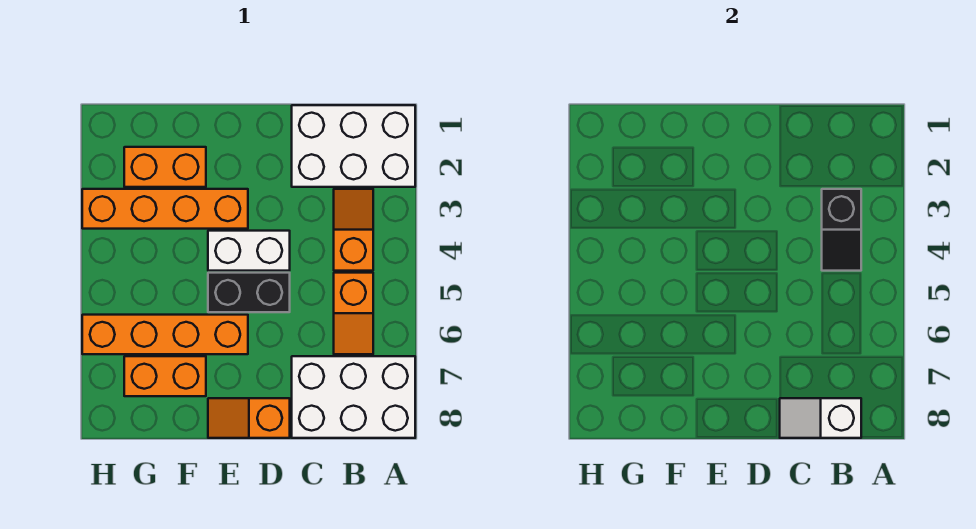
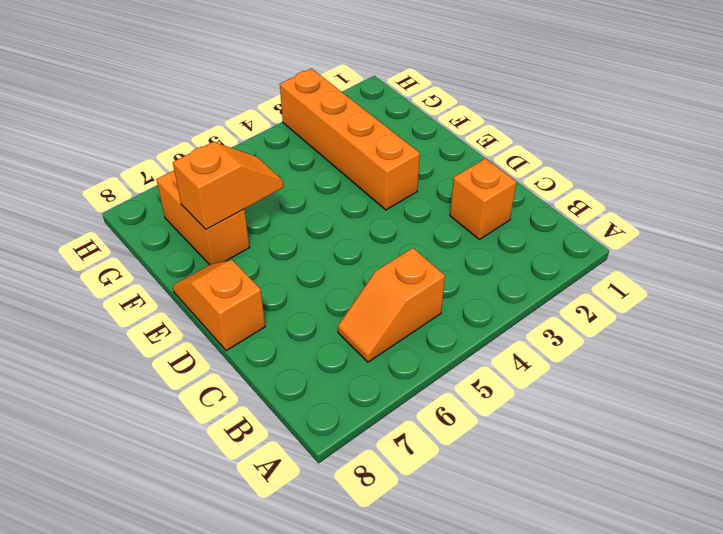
orange 1x1 brick [450,158,516,239] -> white 2x3 brick [292,105,415,187]
orange 1x2 slope [173,142,283,230] -> orange 1x2 slope moved to [334,189,373,271]
none -> white 2x3 brick [292,356,415,438]
none -> white 1x2 brick [208,231,290,271]
none -> black 1x2 brick [208,273,290,312]

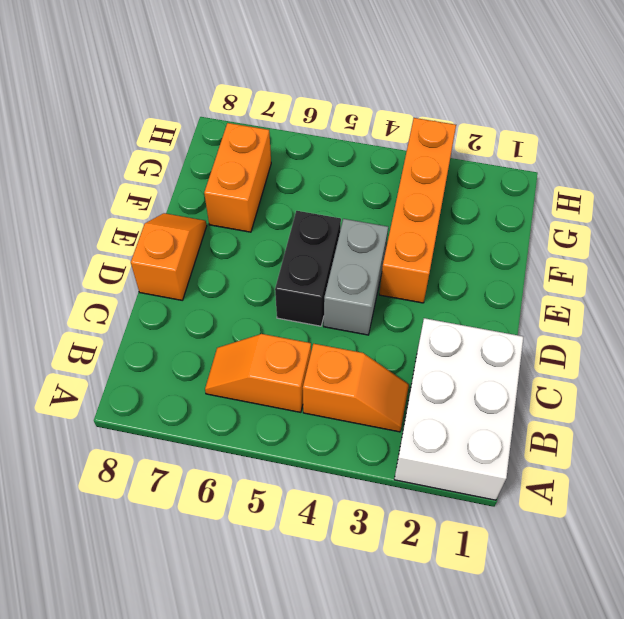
grey 1x2 brick [324,219,388,335] -> white 1x2 brick [208,231,290,271]
none -> white 2x3 brick [292,356,415,438]
none -> orange 1x4 brick [82,315,248,354]
none -> orange 1x2 brick [124,147,206,187]

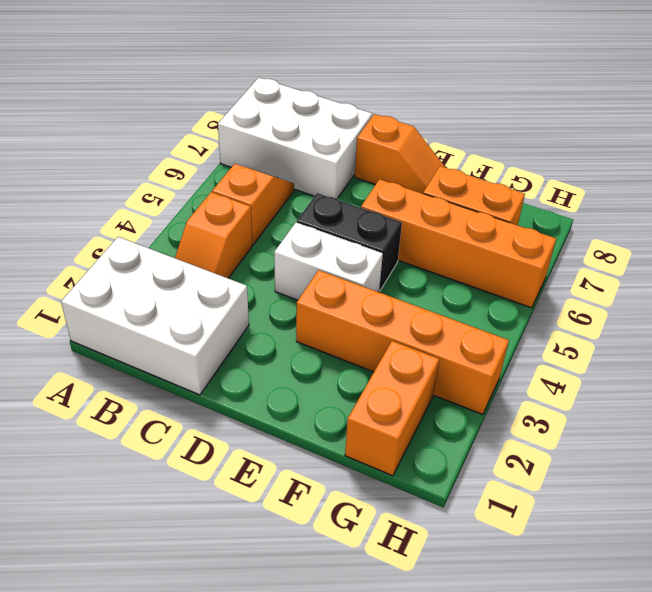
orange 1x2 brick [345,341,439,476] -> orange 1x2 brick turned to [124,147,206,187]
none -> black 1x2 slope [822,189,861,271]
none -> white 1x2 slope [780,398,861,438]

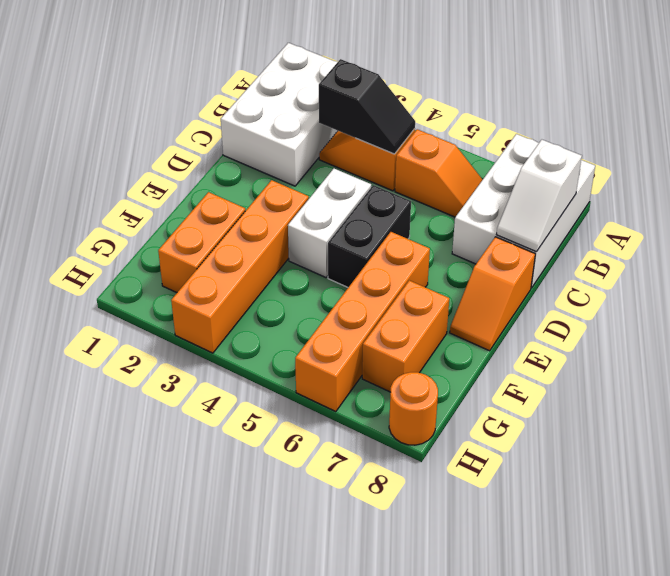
orange 1x1 round brick [389,372,438,445] -> none

